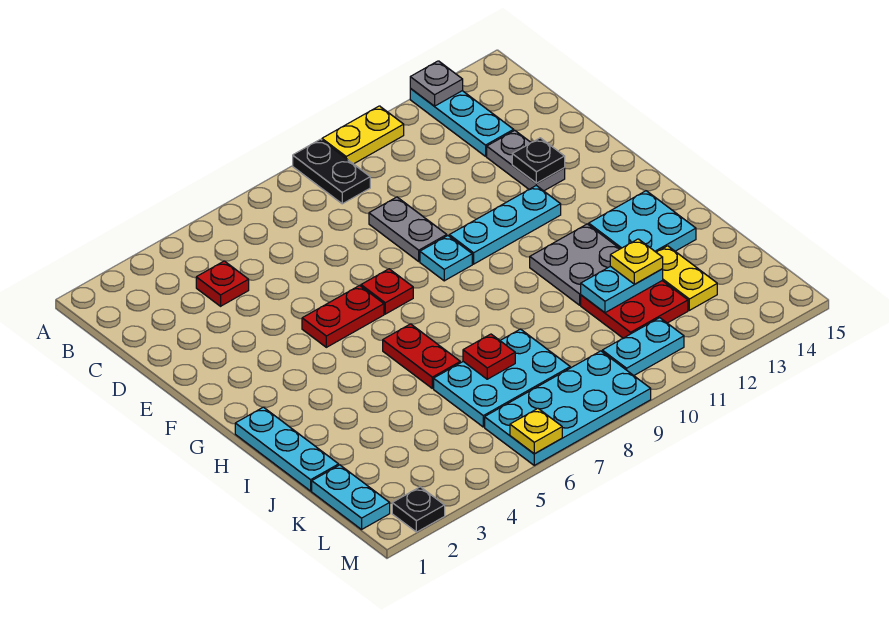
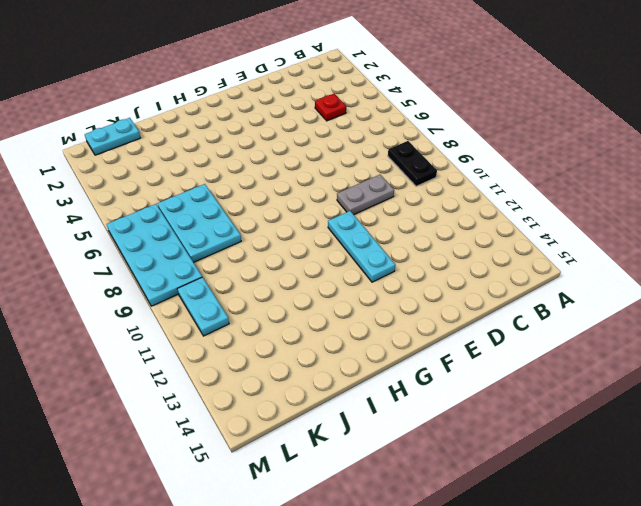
black 1x2 plate [388,141,437,186] -> black 1x2 plate turned to [293,139,370,204]
none -> yellow 1x2 plate [322,106,404,164]
none -> cyan 1x3 plate [410,89,514,156]
none -> grey 1x2 plate [487,130,565,191]

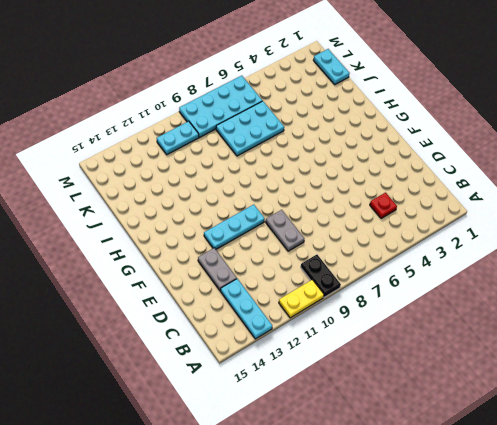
none -> red 1x2 plate [302,285,384,347]
none -> red 1x1 plate [361,269,413,314]
none -> cyan 1x1 plate [420,236,472,281]

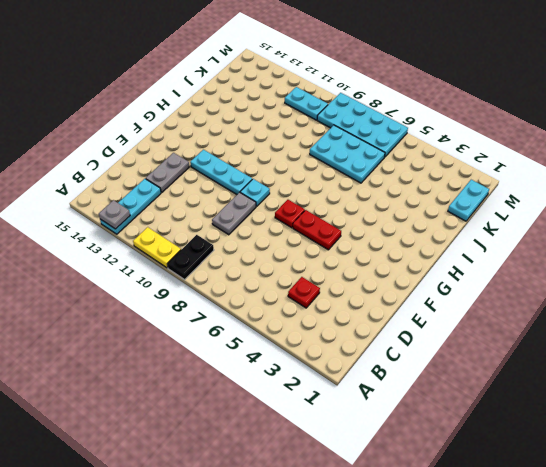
none -> cyan 1x3 plate [235,407,339,491]
none -> red 1x2 plate [383,324,460,388]
none -> grey 2x2 plate [530,224,620,305]

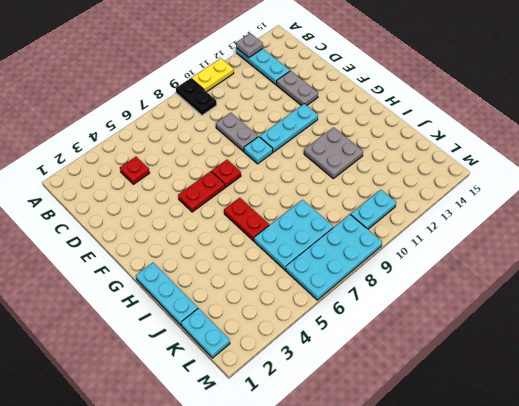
none -> cyan 2x2 plate [589,191,696,252]
none -> red 2x2 plate [581,281,688,338]
none -> yellow 1x2 plate [656,246,717,310]

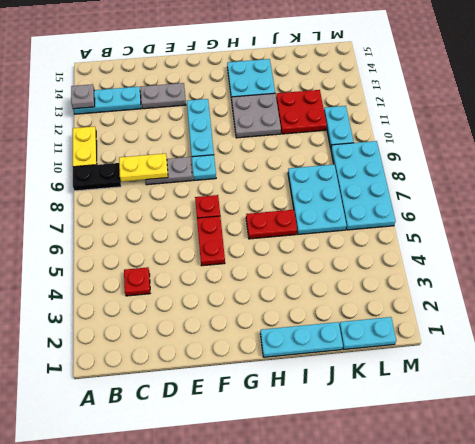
yellow 1x2 plate [119,153,168,182] -> yellow 1x2 plate moved to [656,246,717,310]
none -> black 1x1 plate [392,487,445,532]
none -> black 1x1 plate [512,138,565,183]
none -> red 1x1 plate [463,334,515,379]

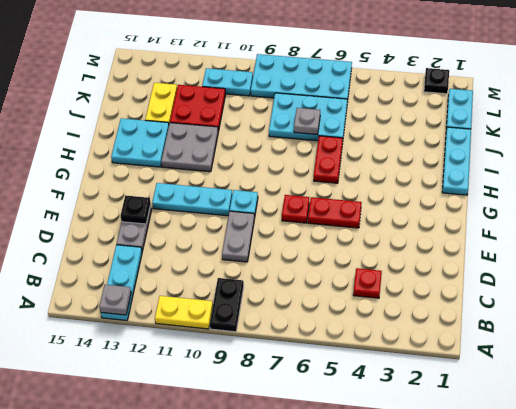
grey 1x1 plate [294,108,320,135] -> red 1x1 plate [463,334,515,379]
none -> cyan 1x2 plate [581,266,663,313]
none -> yellow 1x1 plate [510,409,562,454]
none -> yellow 1x1 plate [610,239,663,284]

